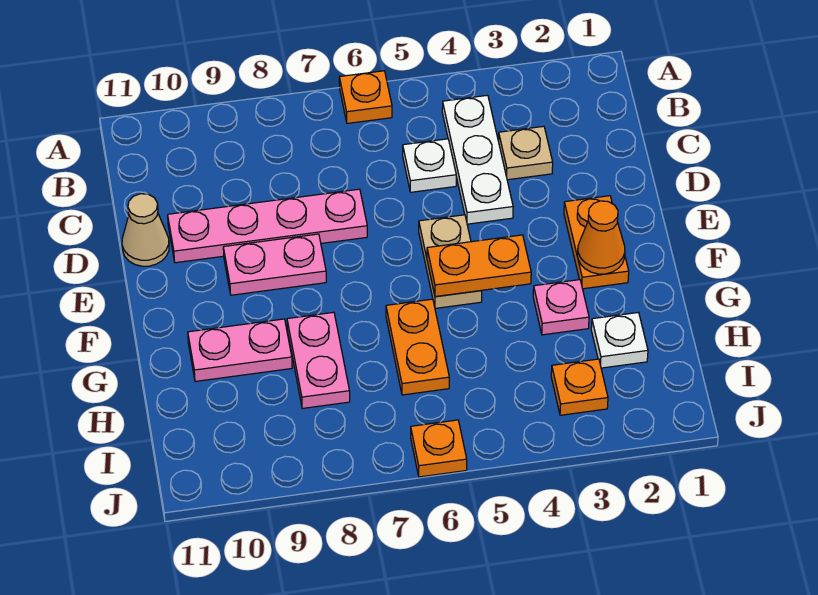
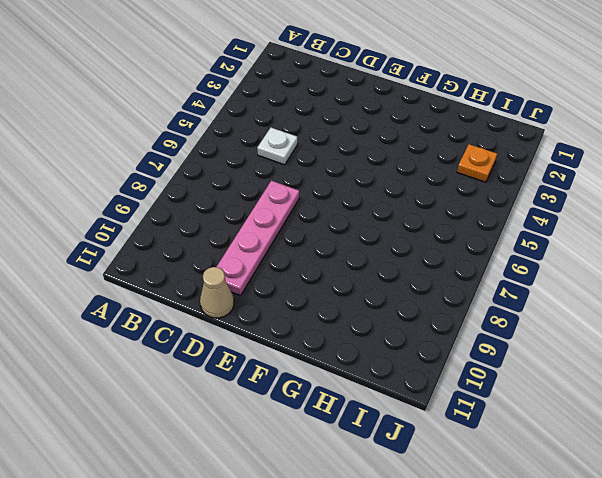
none -> orange 1x1 plate [339,71,392,123]
none -> white 1x3 plate [442,95,513,224]
none -> tan 1x1 plate [498,126,553,180]

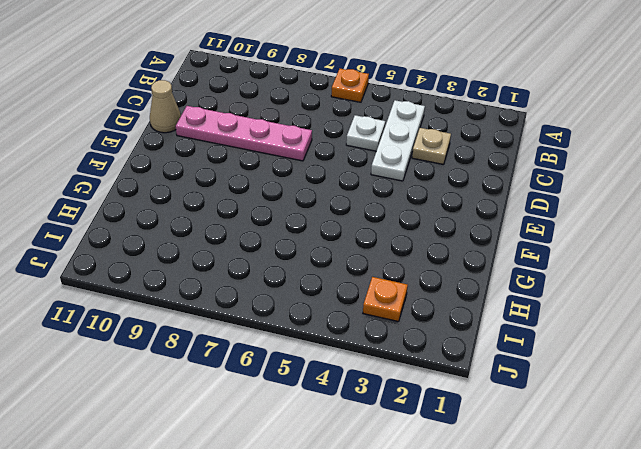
none -> orange 1x2 plate [564,196,629,289]
none -> tan 1x2 plate [419,215,482,308]
none -> pink 1x2 plate [223,234,326,295]

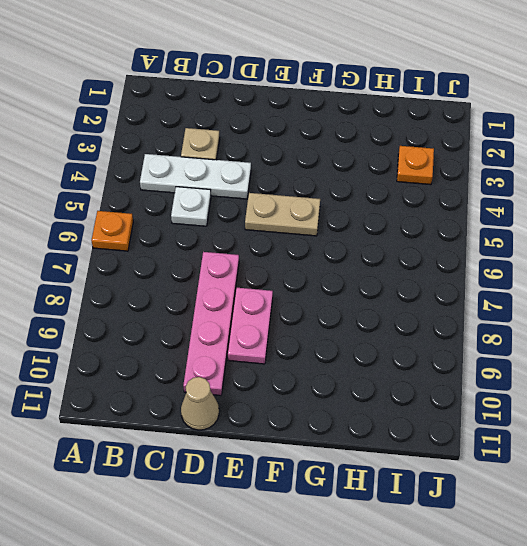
none -> orange 1x2 plate [564,196,629,289]
none -> pink 1x1 plate [533,280,589,335]
none -> orange 1x2 plate [386,299,449,395]

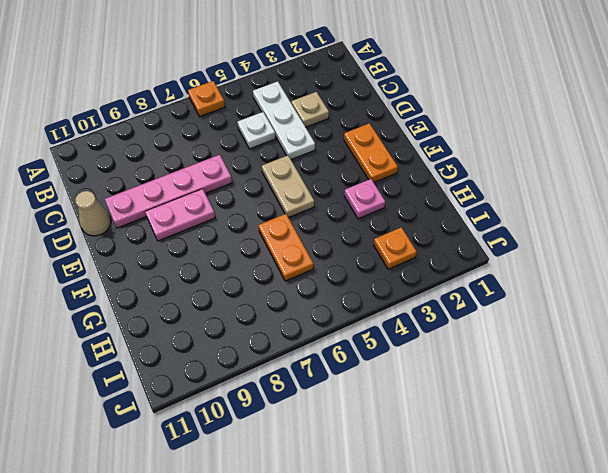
none -> pink 1x2 plate [287,312,350,409]
none -> pink 1x2 plate [188,319,292,381]
none -> white 1x1 plate [591,313,648,368]

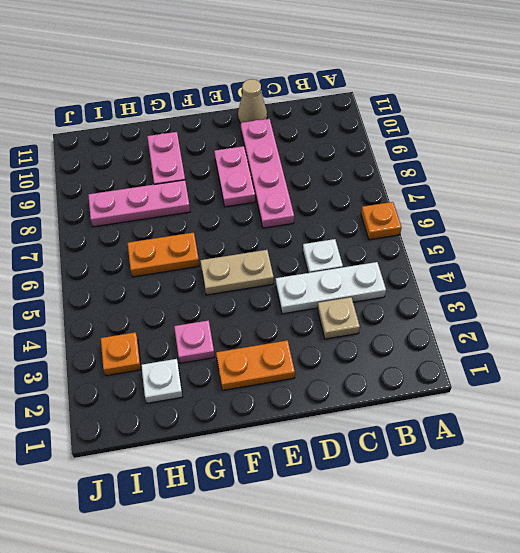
pink 1x3 plate [88,180,190,227] -> pink 1x2 plate [287,312,350,409]
none -> orange 1x1 plate [411,420,467,477]
none -> orange 1x1 cone [578,201,625,274]
none -> orange 1x2 plate [427,235,531,297]

